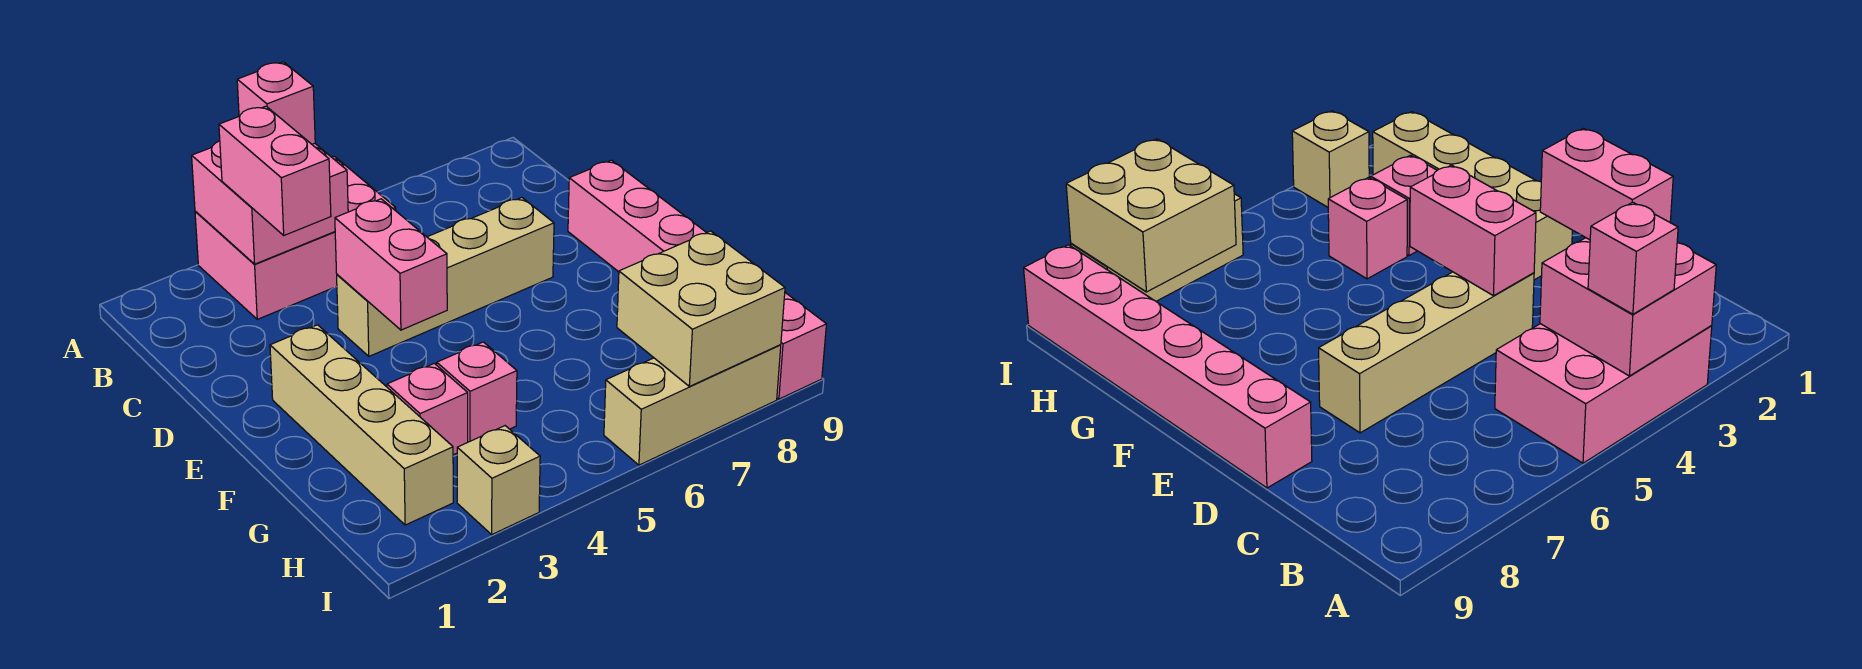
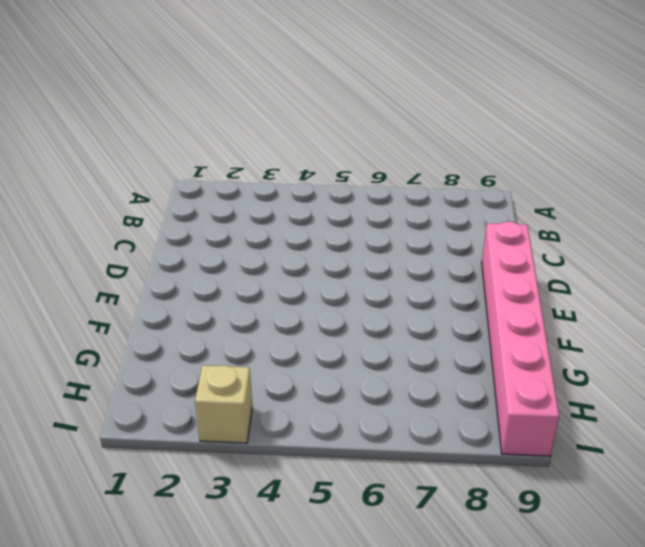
none -> pink 2x3 brick [195,156,396,319]
none -> tan 1x4 brick [337,198,554,356]
none -> tan 1x4 brick [270,325,453,525]

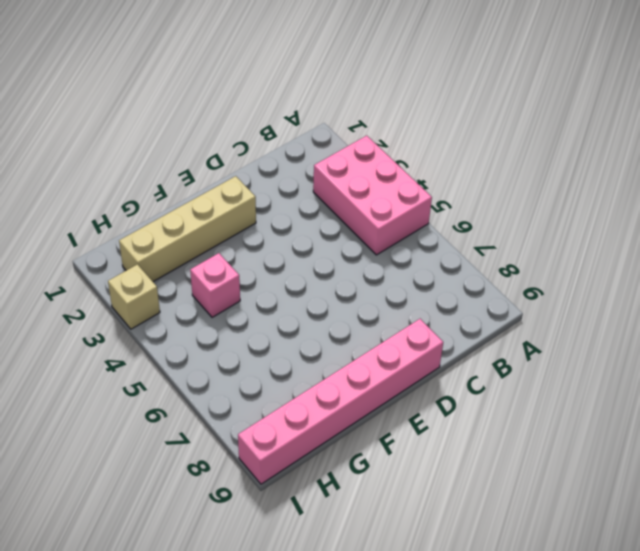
none -> tan 1x4 brick [337,198,554,356]
none -> pink 1x1 brick [387,363,468,455]
none -> tan 1x3 brick [604,345,781,465]

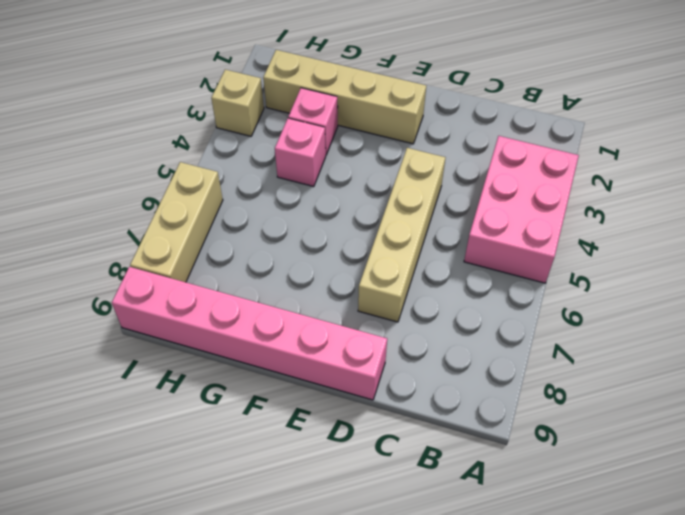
none -> pink 2x2 brick [192,141,348,264]
none -> pink 1x2 brick [335,199,447,330]
none -> tan 2x2 brick [617,231,785,386]

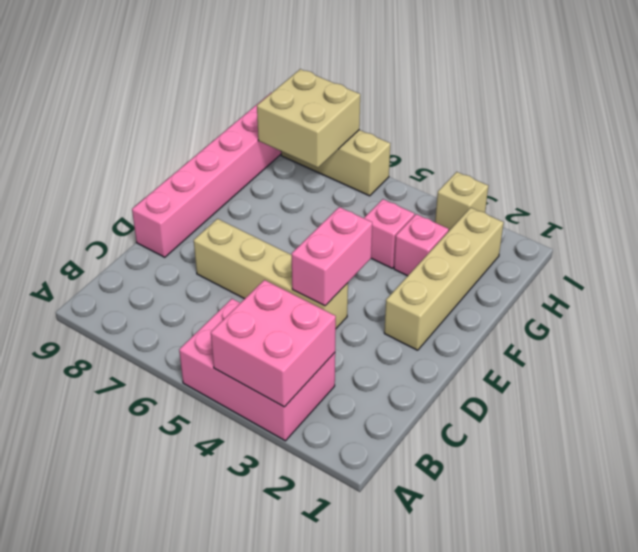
none -> pink 1x1 brick [237,62,315,144]
none -> pink 1x2 brick [219,106,331,235]

